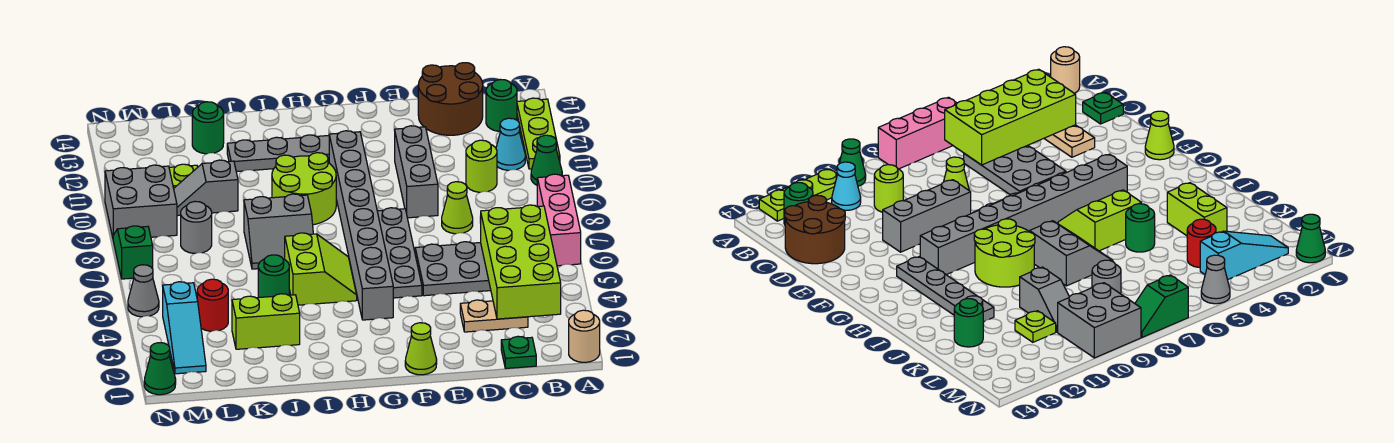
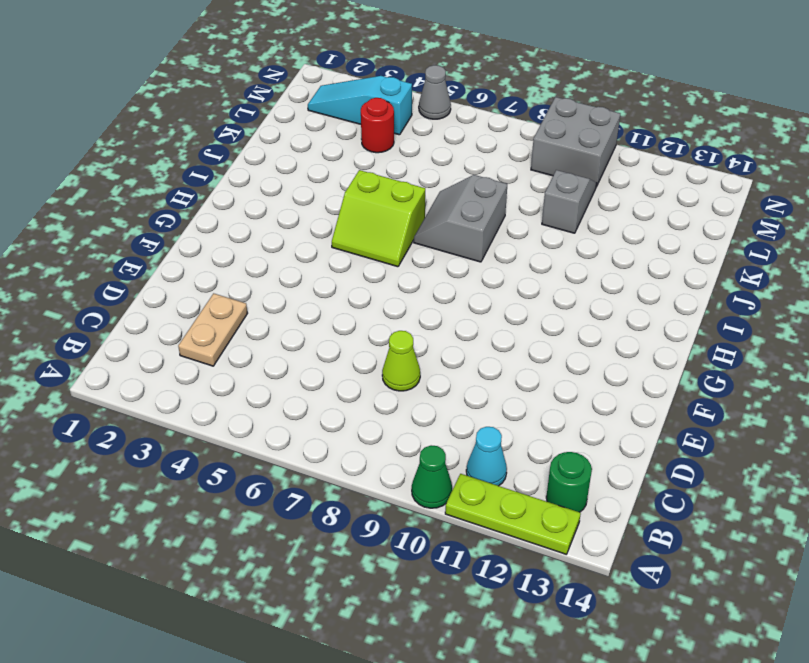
none -> tan 1x1 round brick [569,310,600,362]
none -> pink 1x3 brick [537,174,581,266]
none -> green 1x1 plate [501,336,536,368]
none -> grey 2x3 plate [415,242,491,296]

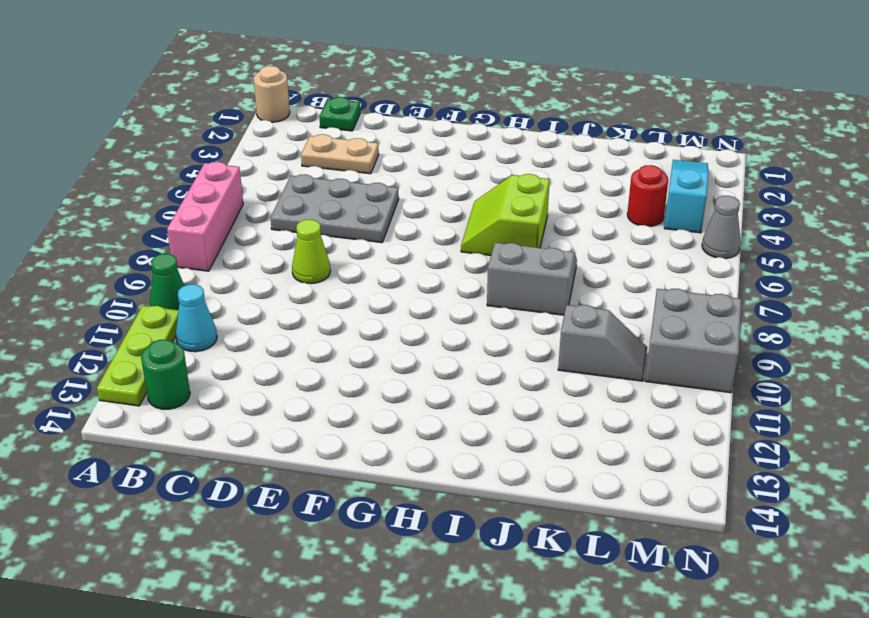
none -> lime 1x1 round brick [466,140,497,192]
none -> brown 2x2 round brick [418,63,483,135]
none -> grey 1x3 brick [395,126,438,218]
none -> lime 1x1 cone [405,323,437,375]

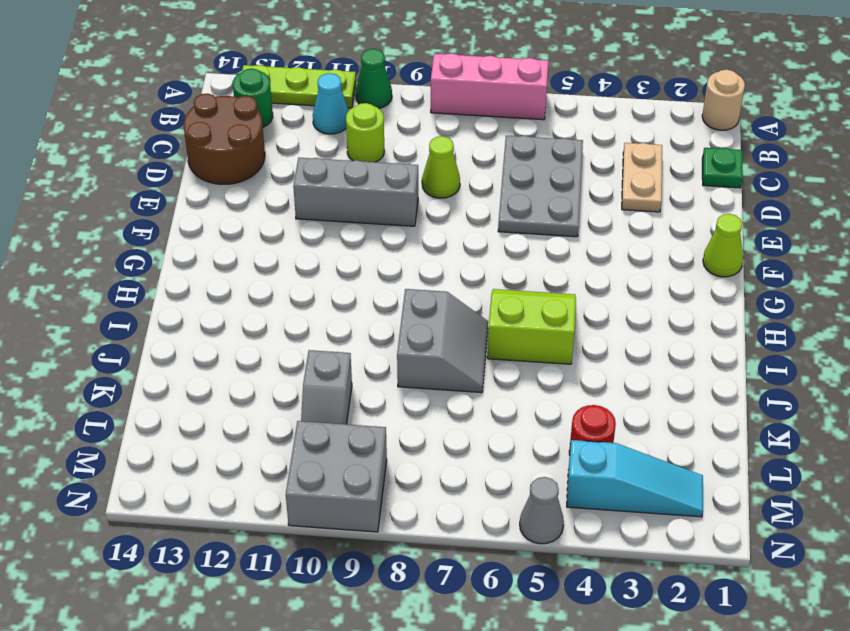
none -> grey 1x4 plate [377,208,422,298]
none -> grey 1x8 brick [329,131,393,320]
none -> grey 1x4 plate [227,135,329,172]
none -> lime 2x2 round brick [272,153,336,225]

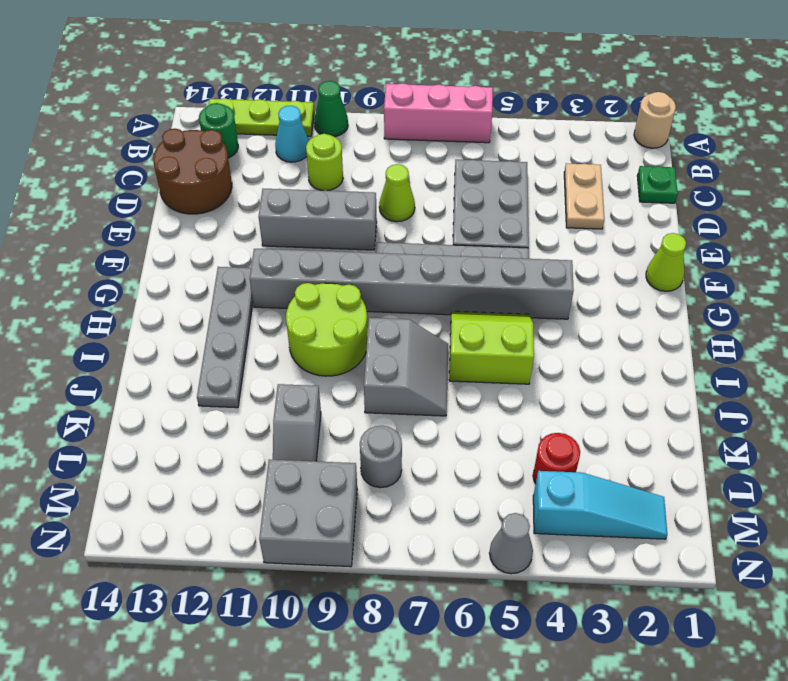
none -> lime 1x2 brick [232,294,300,349]
none -> green 1x1 round brick [258,255,289,298]
none -> green 1x1 round brick [192,102,224,154]
none -> lime 1x1 plate [169,164,198,188]

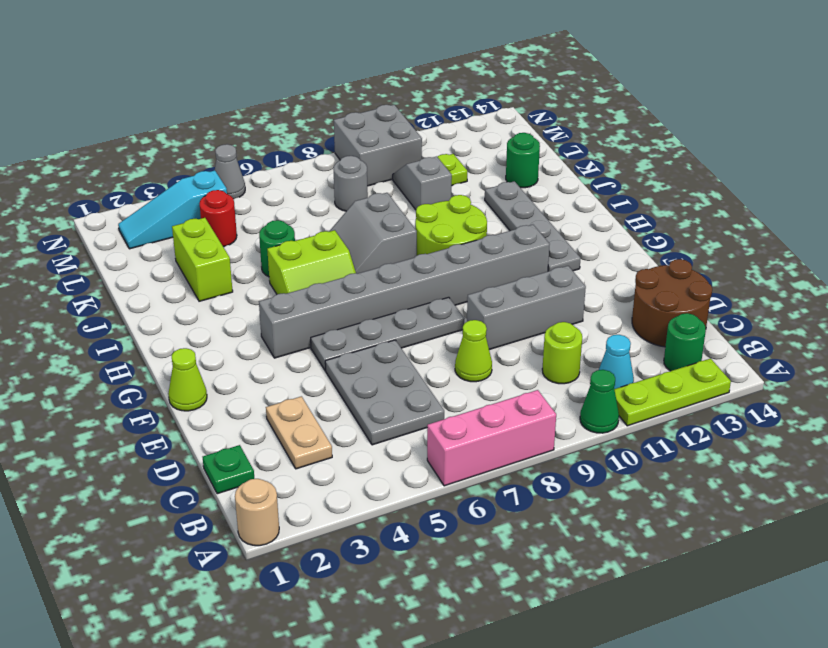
none -> green 1x1 cone [144,343,176,395]
none -> green 1x2 slope [113,226,153,279]
none -> lime 2x4 brick [481,205,561,319]

